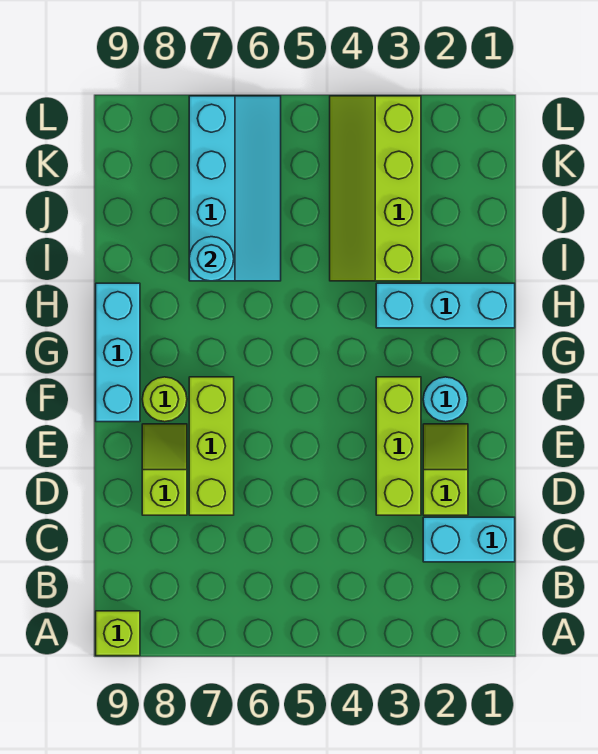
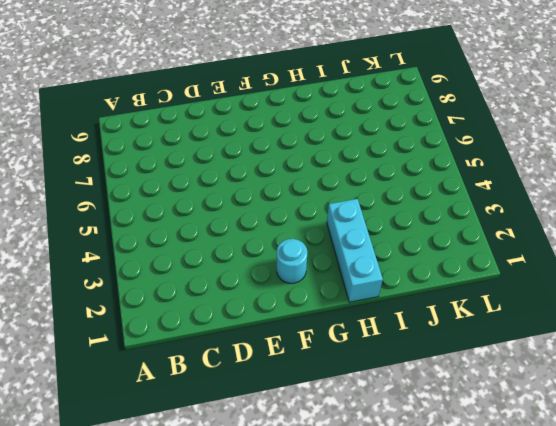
none -> lime 1x1 brick [96,611,140,656]
none -> cyan 1x2 brick [423,517,515,562]
none -> lime 1x2 slope [423,424,468,515]

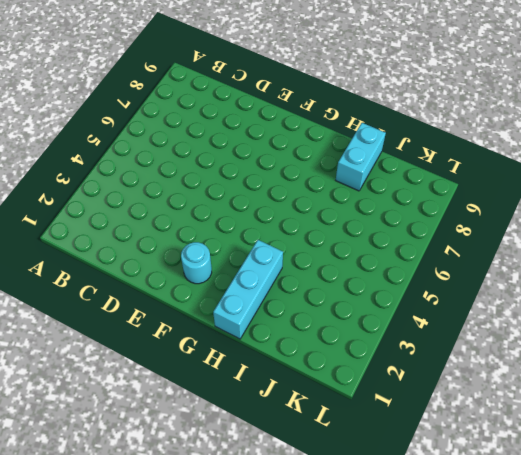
cyan 1x2 brick [336,123,386,191] -> cyan 1x2 brick moved to [423,517,515,562]
none -> lime 1x1 brick [96,611,140,656]
none -> lime 1x2 slope [423,424,468,515]
none -> lime 1x3 brick [376,377,421,515]

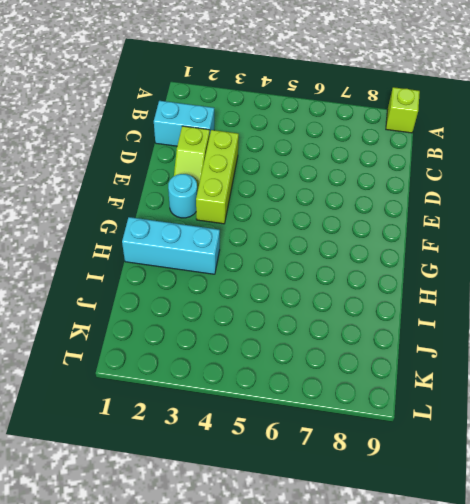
none -> lime 1x3 brick [189,377,234,515]
none -> lime 1x2 slope [142,424,187,515]
none -> lime 1x1 round brick [142,377,187,422]

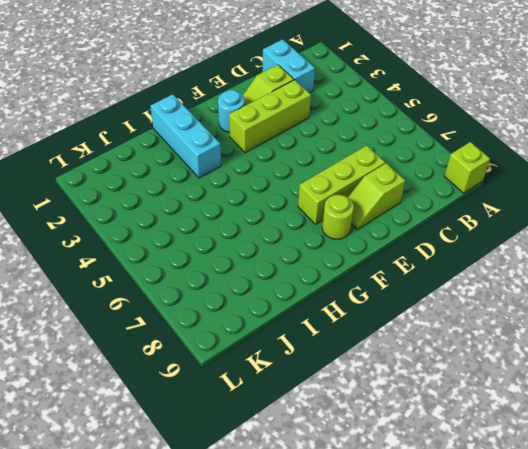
none -> cyan 1x3 brick [96,283,140,422]
none -> lime 2x4 slope [330,96,421,281]
none -> cyan 2x4 slope [189,96,281,281]

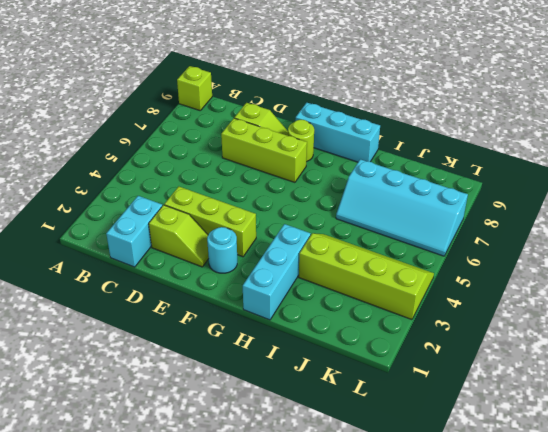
none -> cyan 1x1 round brick [189,237,234,281]

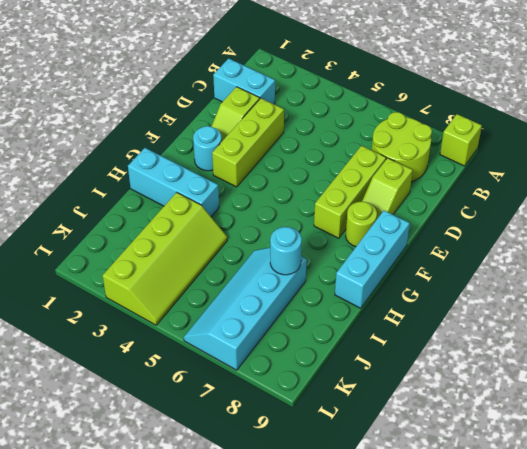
lime 2x2 round brick [372,112,432,182] -> none

